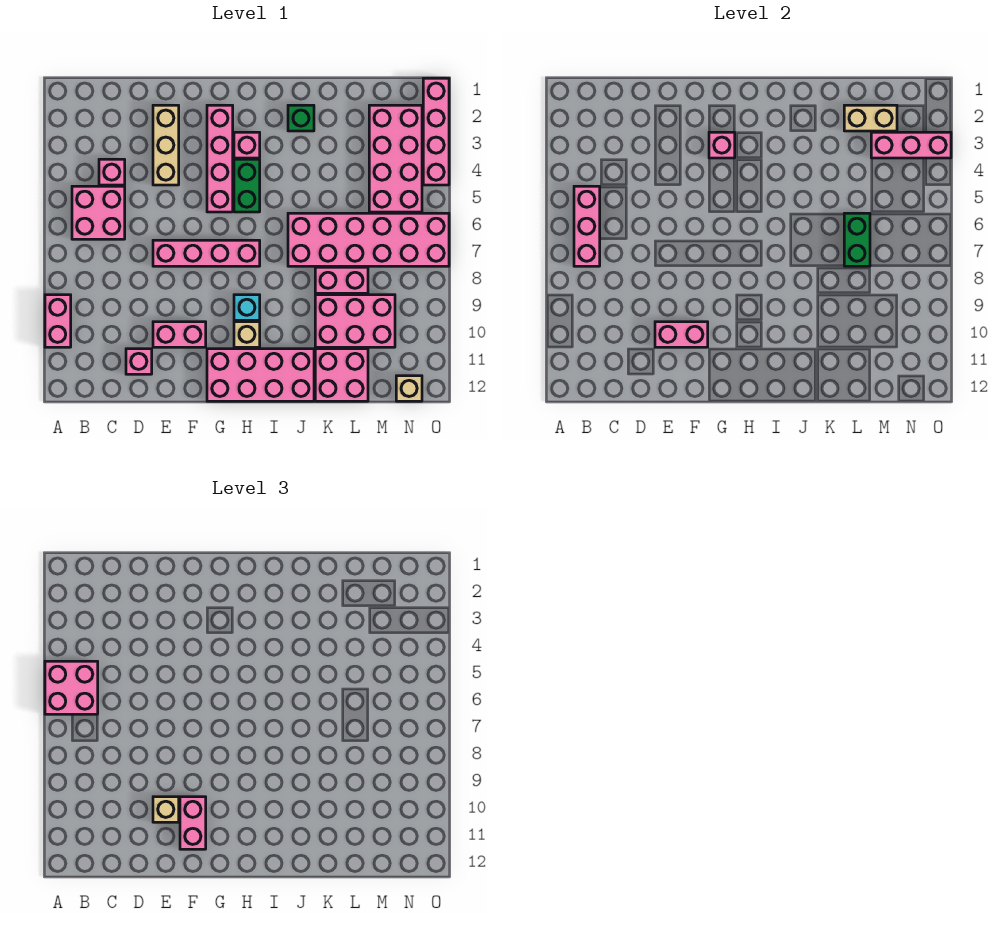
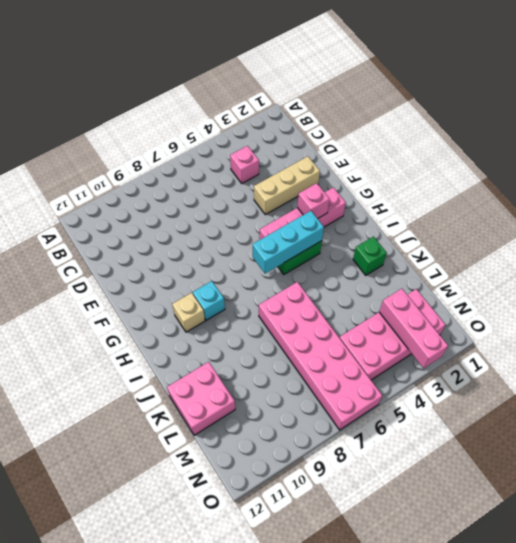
cyan 1x3 brick [253,211,324,274] -> none
none -> pink 1x2 brick [45,295,71,347]
none -> pink 2x2 brick [72,186,125,239]
none -> pink 1x1 brick [126,349,152,374]
none -> pink 1x4 brick [153,240,260,266]

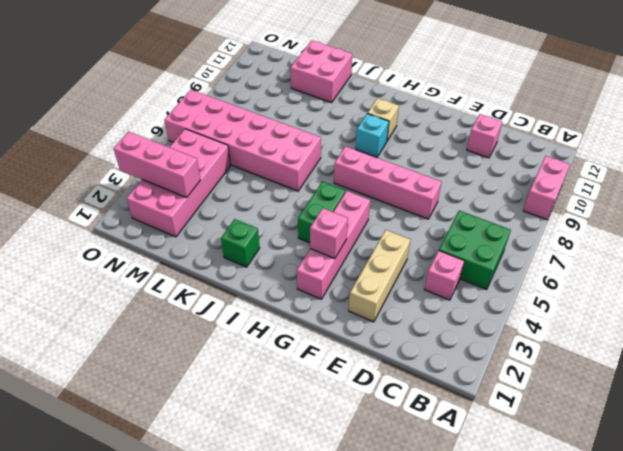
green 2x2 brick [439,210,511,290] -> pink 2x2 brick [72,186,125,239]
none -> pink 1x2 brick [153,322,206,347]
none -> pink 2x4 brick [207,349,314,401]
none -> pink 1x1 brick [234,132,260,158]
none -> pink 1x2 brick [315,267,368,293]

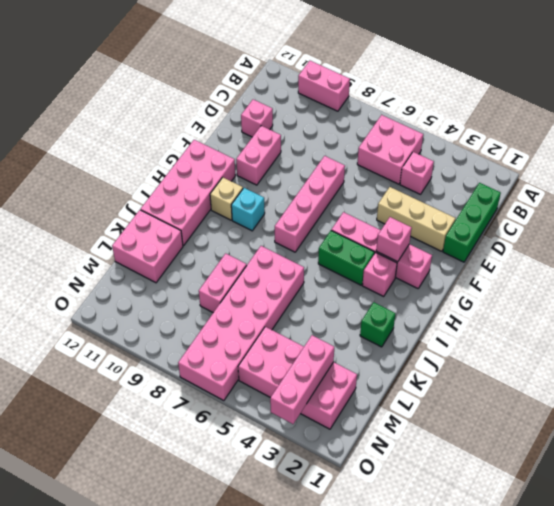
green 1x3 brick [443,183,501,262] -> none
none -> pink 2x3 brick [315,295,395,347]
none -> tan 1x1 brick [396,376,422,401]
none -> pink 1x4 brick [423,78,449,185]
none -> pink 1x3 brick [574,186,600,266]

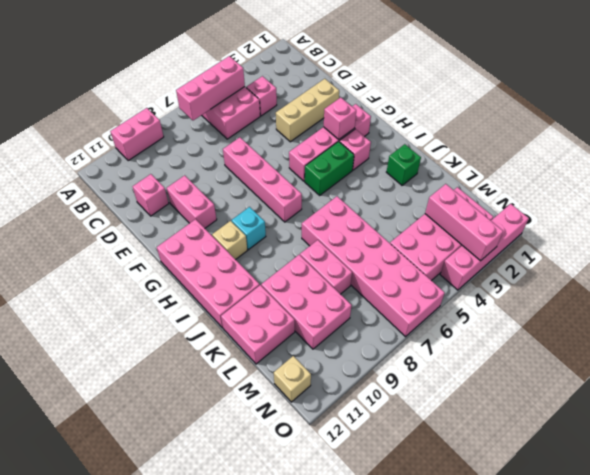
none -> pink 1x2 brick [655,322,708,347]
none -> tan 1x2 brick [844,105,897,131]
none -> green 1x2 brick [844,213,870,266]
none -> pink 2x2 brick [45,661,98,714]

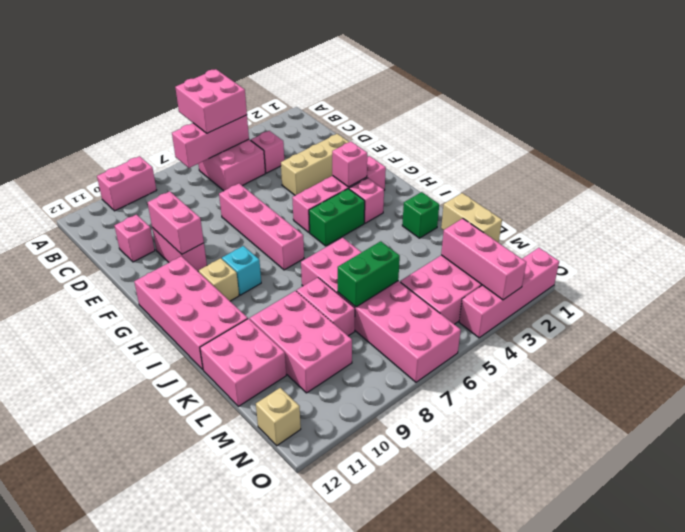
none -> tan 1x1 brick [153,797,179,822]
none -> pink 1x2 brick [180,797,206,849]

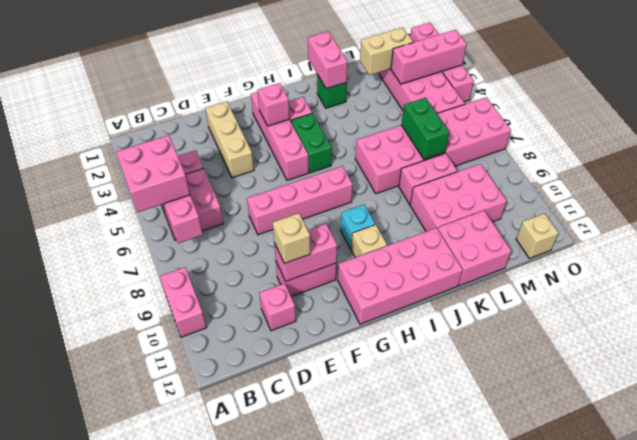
pink 1x2 brick [308,32,348,89] -> pink 1x2 brick moved to [180,797,206,849]

